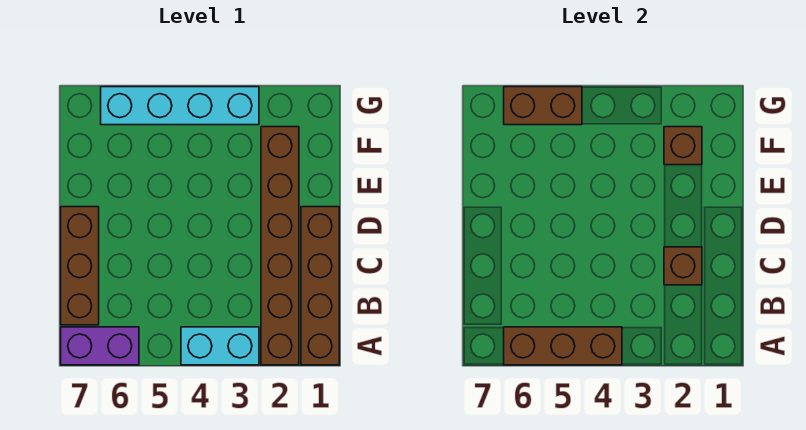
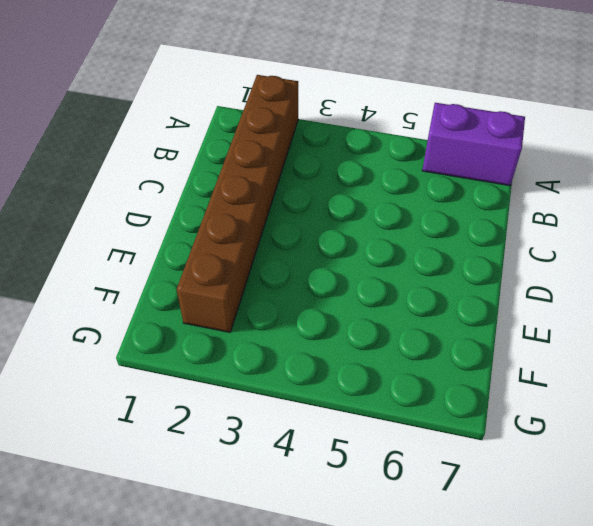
none -> brown 1x4 brick [301,207,339,365]
none -> cyan 1x2 brick [181,327,259,365]

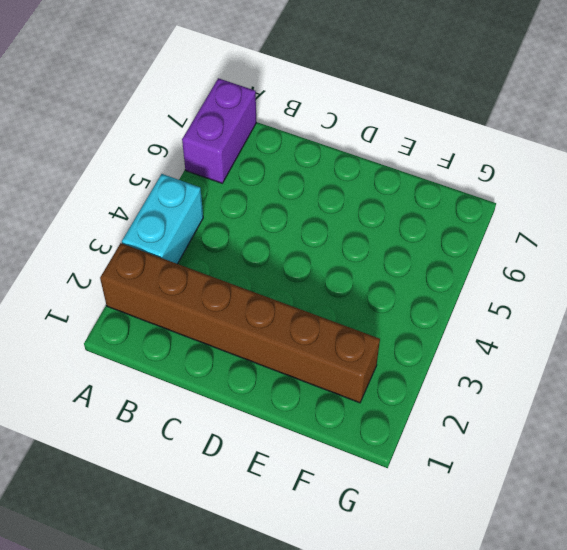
none -> brown 1x4 brick [301,207,339,365]
none -> brown 1x3 brick [61,207,99,325]

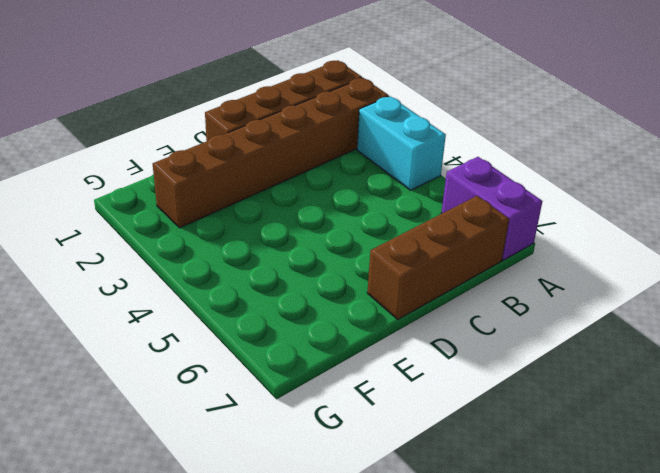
none -> cyan 1x4 brick [101,87,259,125]
none -> brown 1x3 brick [504,327,622,365]

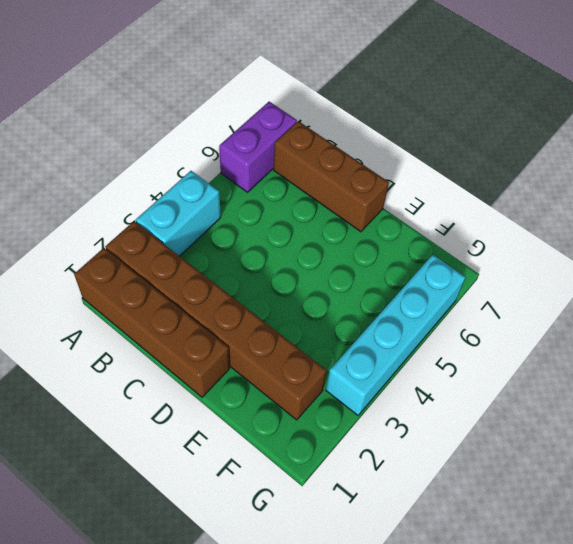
none -> brown 1x3 brick [504,327,622,365]
none -> brown 1x1 brick [664,247,702,285]

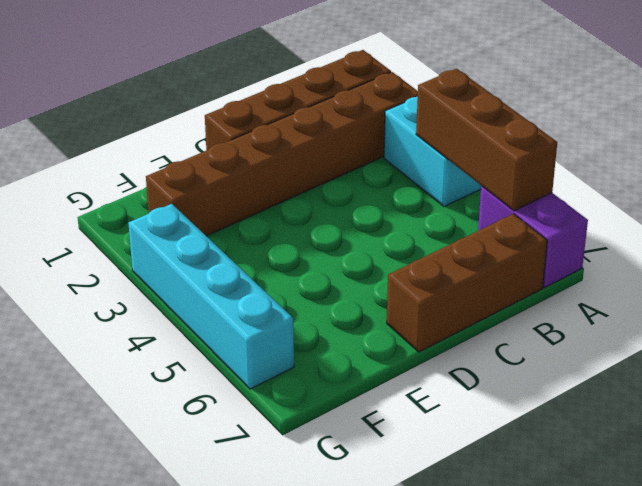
none -> brown 1x1 brick [664,247,702,285]
none -> brown 1x1 brick [664,127,702,165]

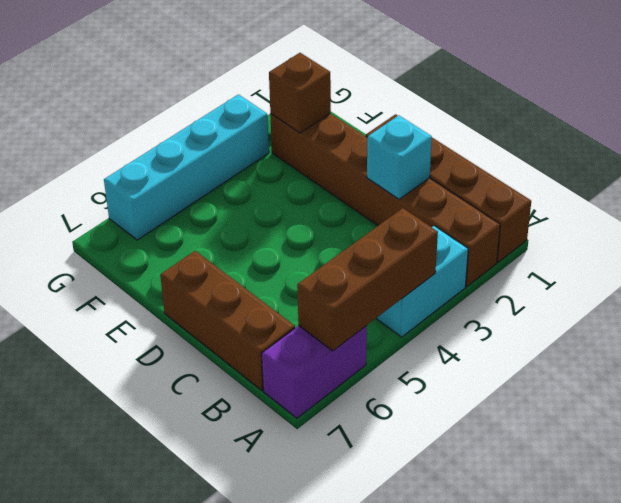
cyan 1x1 brick [367,115,432,199] -> brown 1x1 brick [664,247,702,285]
none -> brown 1x2 brick [504,87,582,125]

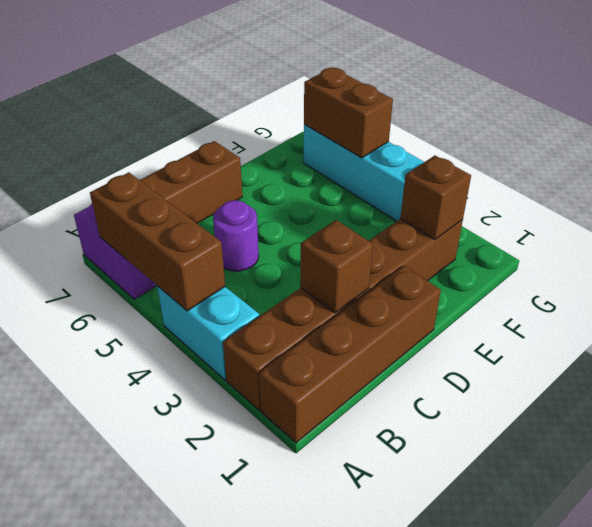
purple 1x1 round brick [213,200,259,271] -> none

